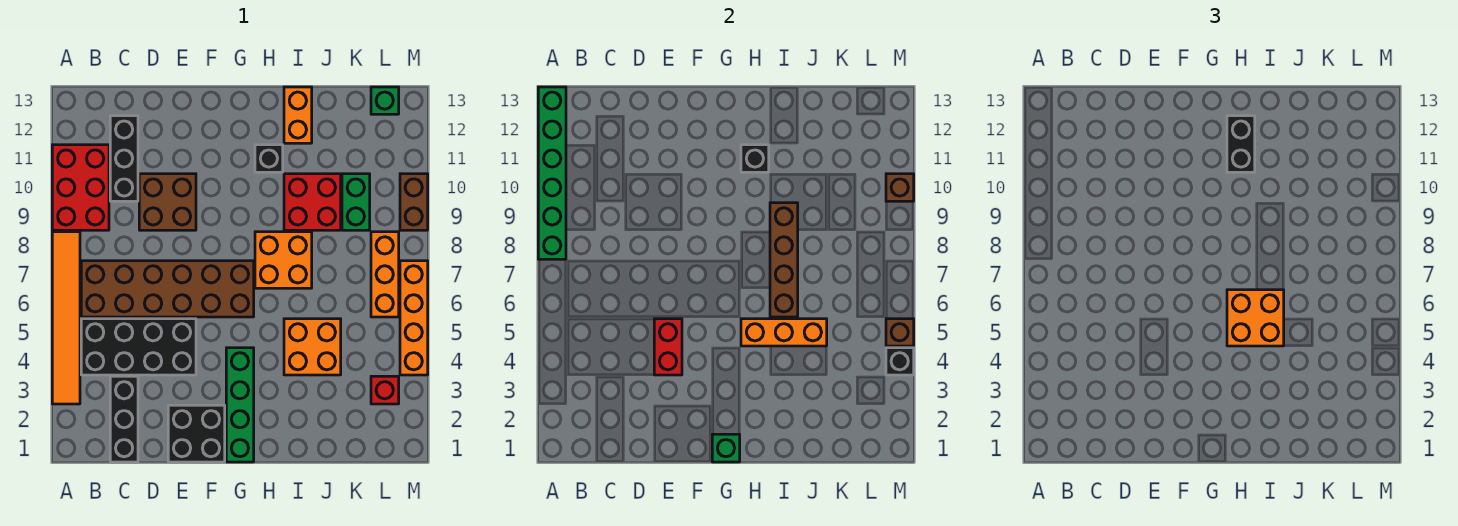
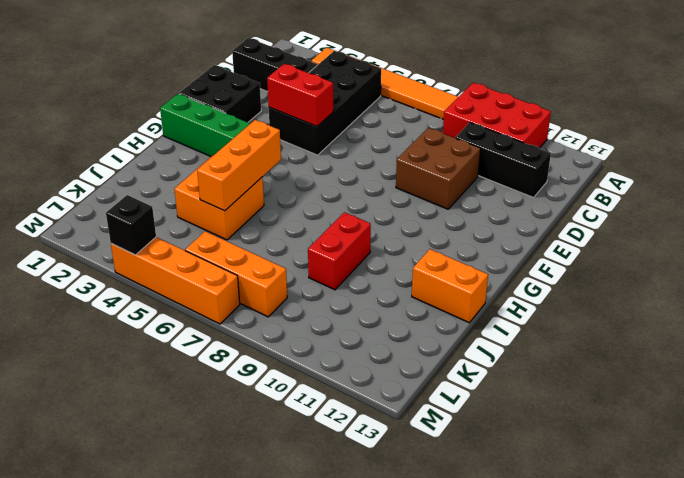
red 1x2 brick [308,212,371,290] -> red 2x2 brick [284,174,341,230]
none -> brown 2x6 brick [81,261,254,317]
none -> orange 2x2 brick [255,232,312,288]
none -> black 1x1 brick [255,145,283,172]
none -> green 1x2 brick [342,174,370,230]

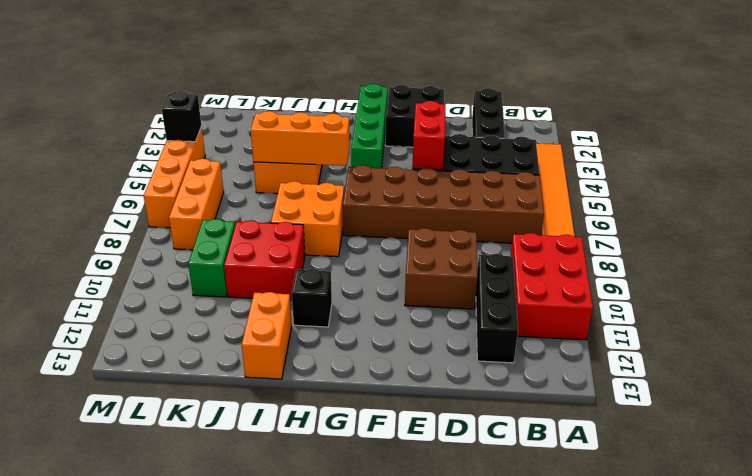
none -> red 1x1 brick [371,376,399,404]
none -> green 1x1 brick [371,87,399,114]
none -> brown 1x2 brick [400,174,428,230]
none -> green 1x6 brick [538,87,566,259]

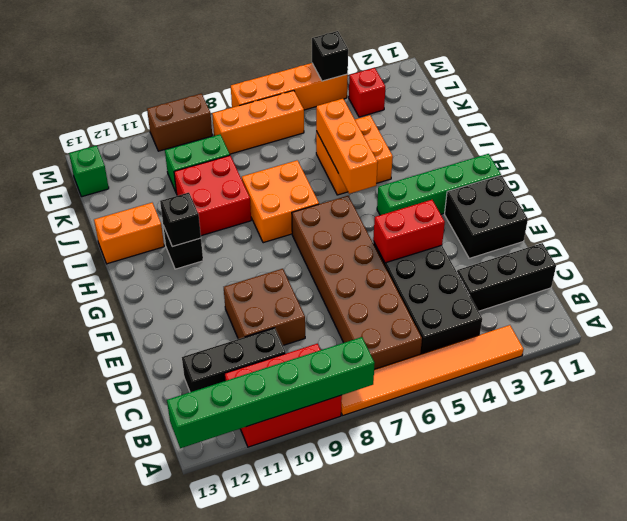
none -> green 1x1 brick [712,434,740,462]
none -> brown 1x4 brick [770,203,798,317]
none -> brown 1x1 brick [886,319,914,346]
none -> brown 1x1 brick [886,174,914,201]

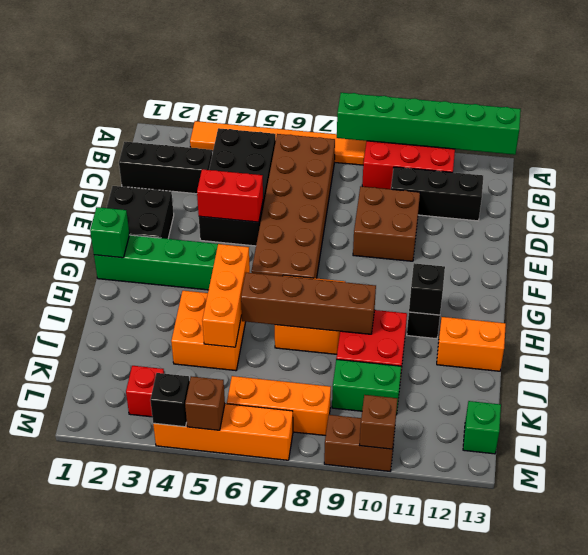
none -> orange 2x2 brick [1227,290,1284,346]
none -> black 1x2 brick [1227,116,1255,172]

